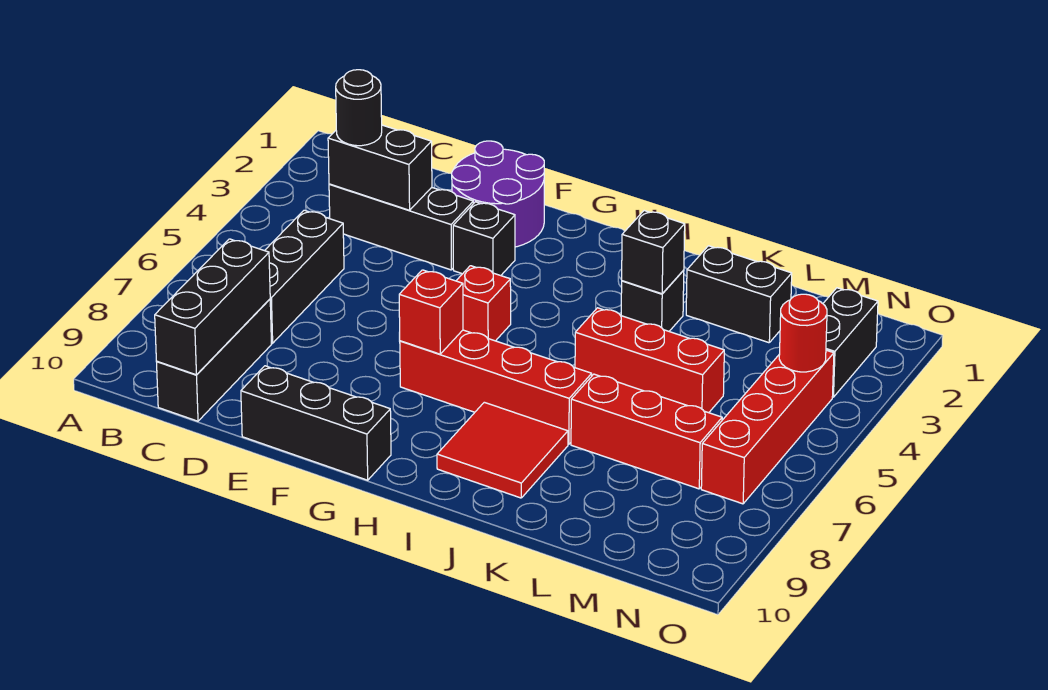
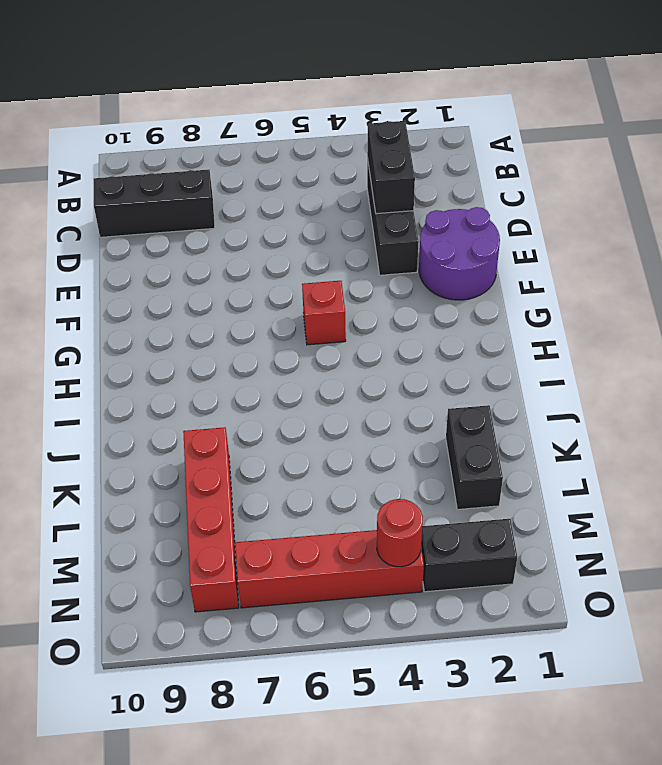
red 1x4 brick [183,427,239,612] -> red 1x4 brick moved to [400,330,592,444]
none -> black 1x3 brick [265,210,344,343]
none -> black 1x3 brick [241,366,391,480]
none -> black 1x1 brick [453,202,515,276]

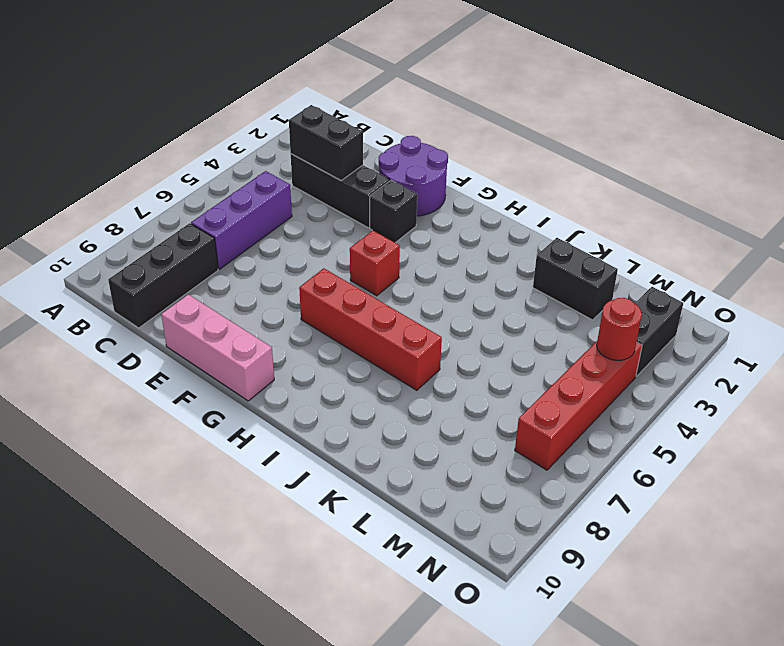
purple 1x3 brick [191,171,292,269] -> black 1x3 brick [265,210,344,343]
pink 1x3 brick [161,294,274,401] -> black 1x3 brick [241,366,391,480]
none -> red 2x2 tile [437,402,568,498]
none -> black 1x1 brick [621,270,684,331]
none -> red 1x3 brick [575,308,724,413]

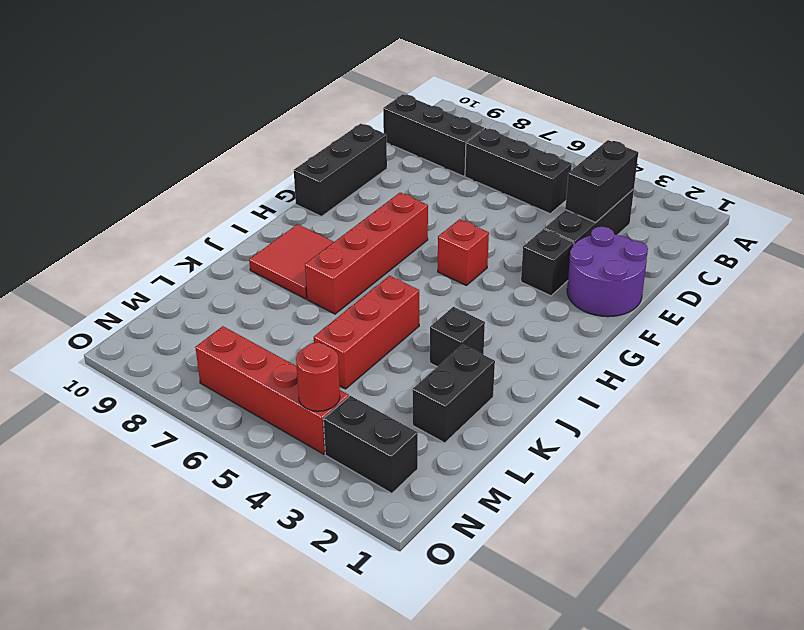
none -> red 1x3 brick [571,374,722,489]
none -> black 1x3 brick [155,239,270,375]
none -> red 1x1 brick [399,270,463,354]

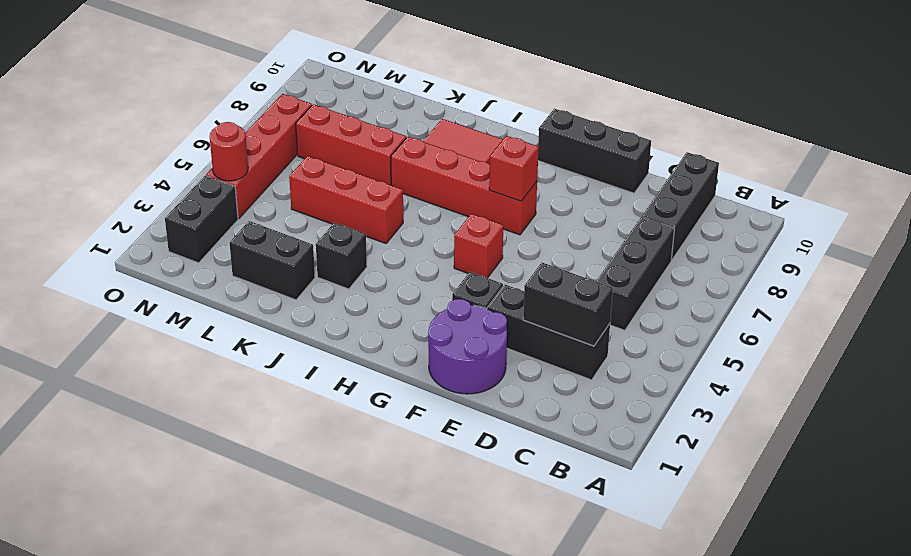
none -> black 1x3 brick [155,239,270,375]
none -> black 1x1 brick [622,211,685,294]
none -> black 1x1 round brick [336,70,382,146]

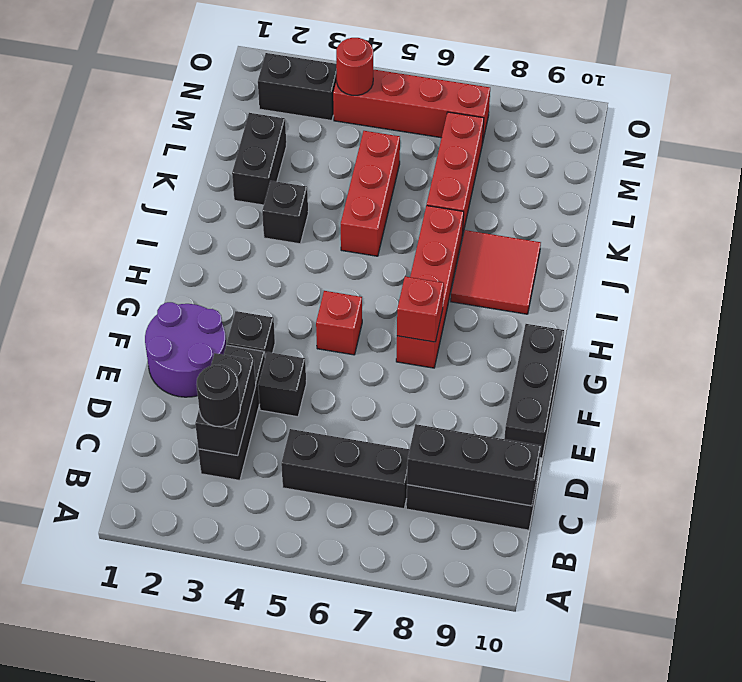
black 1x1 brick [258,352,306,417] -> black 1x1 brick moved to [622,211,685,294]

